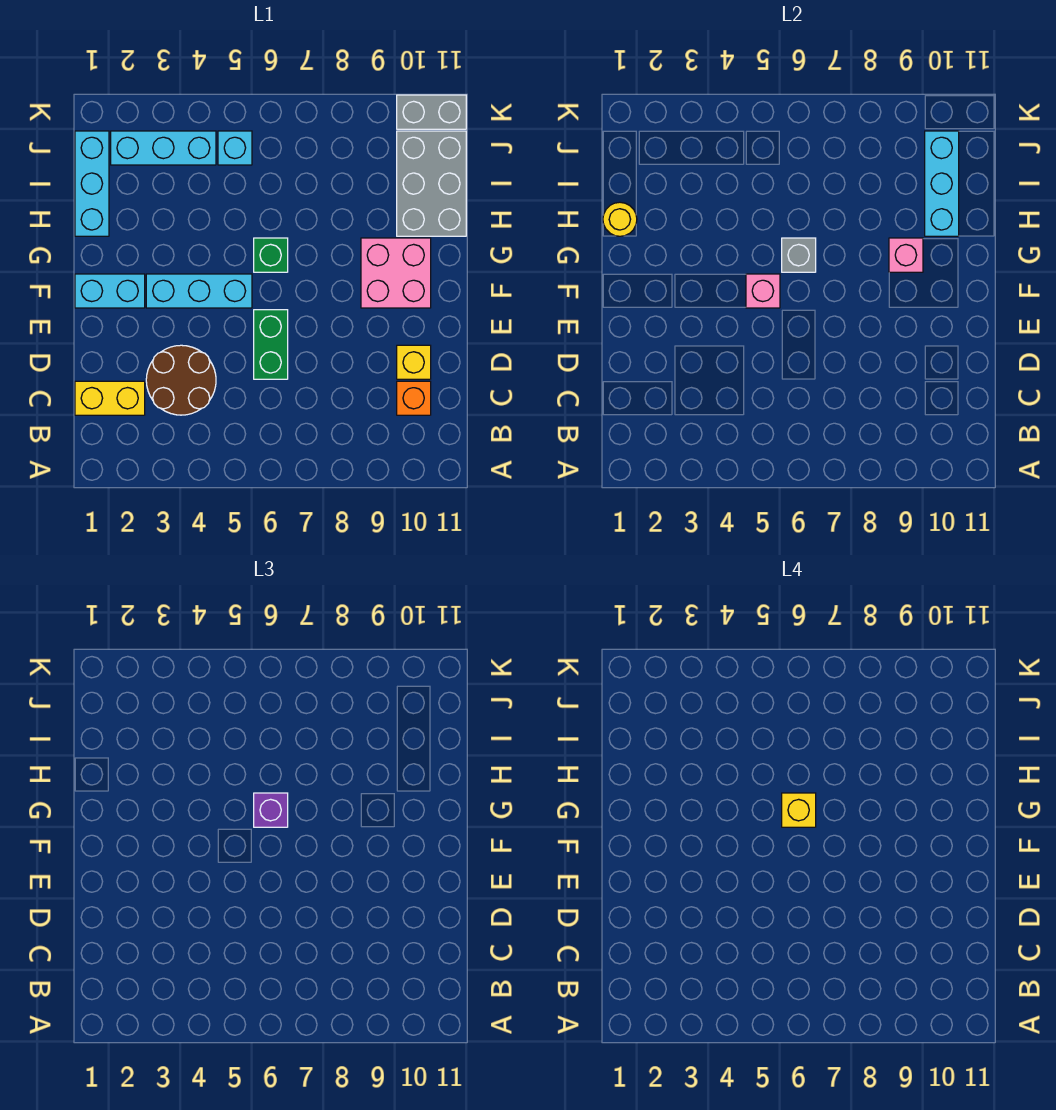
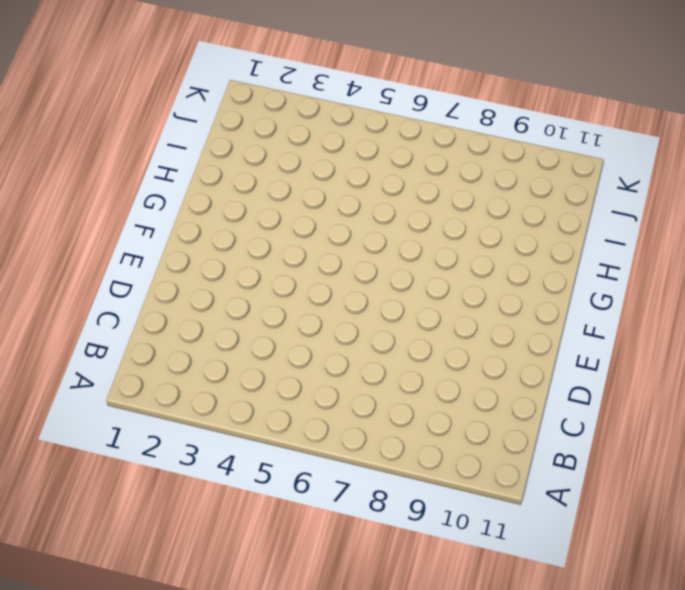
none -> yellow 1x2 brick [75,381,145,415]
none -> brown 2x2 round brick [146,345,216,415]
none -> orange 1x1 brick [397,381,431,415]

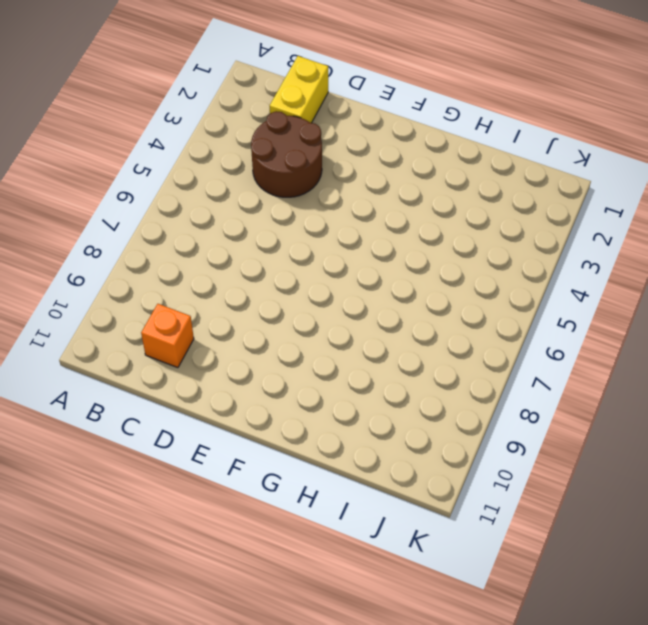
none -> green 1x2 brick [254,310,288,379]
none -> yellow 1x1 brick [397,345,431,379]
none -> cyan 1x2 brick [75,274,145,308]

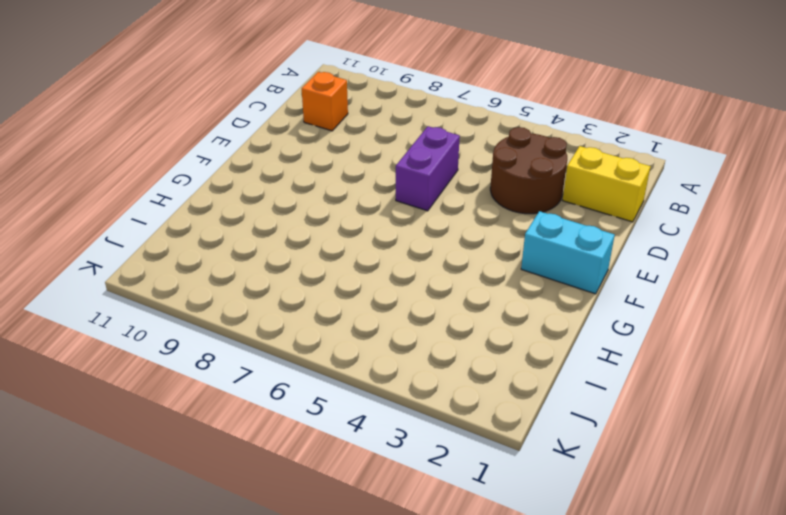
purple 1x2 brick [396,126,460,211] -> green 1x2 brick [254,310,288,379]
none -> yellow 1x1 brick [397,345,431,379]
none -> cyan 1x3 brick [146,274,252,308]
none -> pink 2x2 brick [361,238,431,308]

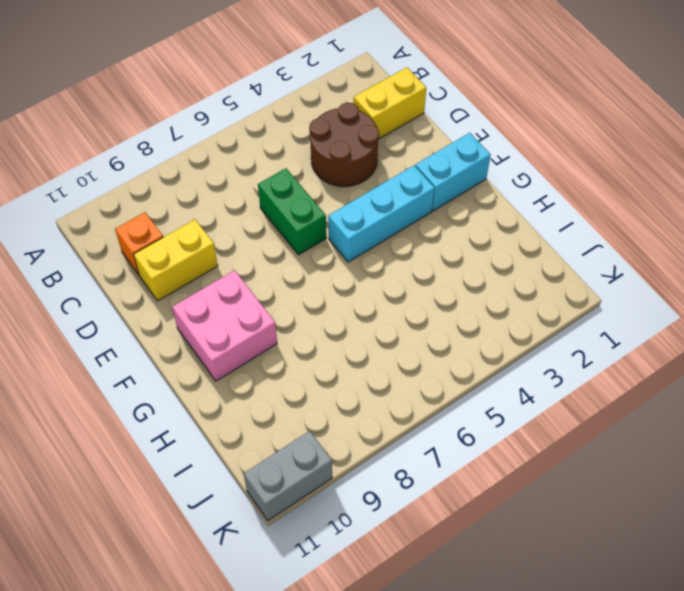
yellow 1x2 brick [134,220,218,301] -> yellow 1x1 brick [397,345,431,379]
none -> green 1x1 brick [254,238,288,272]
none -> cyan 1x3 brick [75,131,109,236]
none -> grey 2x3 brick [397,131,466,236]

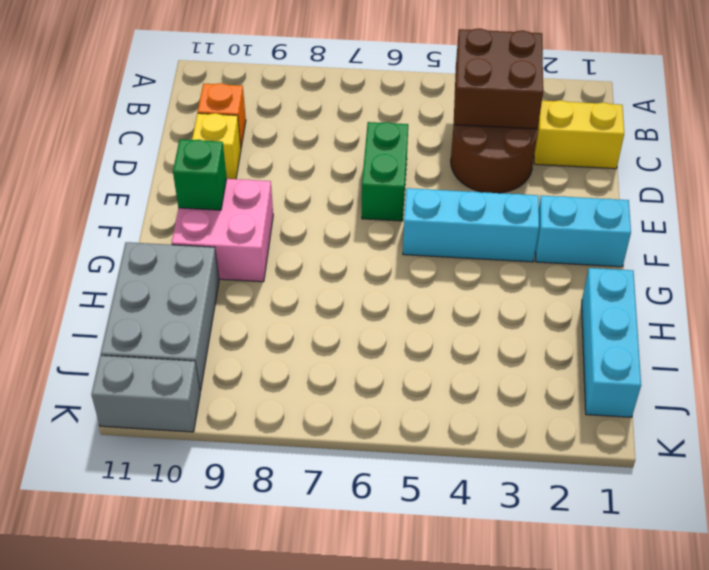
brown 2x2 brick [454,28,543,129] -> none
green 1x1 brick [173,139,227,210] -> green 1x1 brick moved to [254,238,288,272]
none -> cyan 1x3 brick [111,131,216,165]
none -> cyan 1x1 brick [218,131,252,165]
none -> pink 1x1 brick [746,274,780,308]

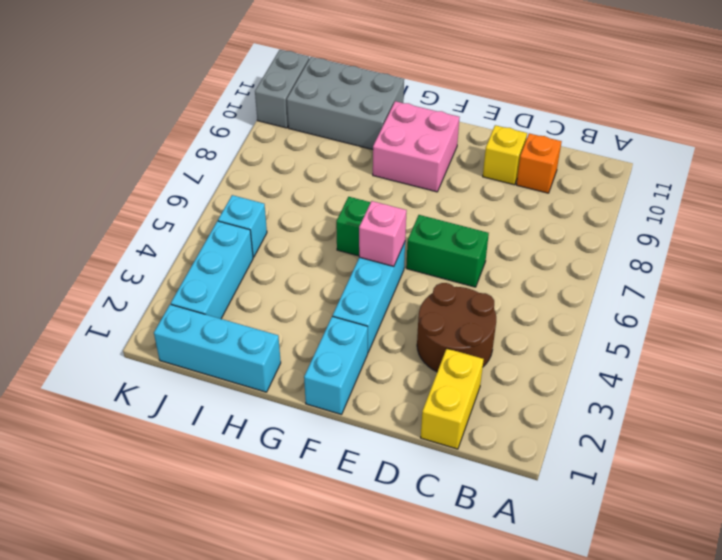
none -> grey 1x1 brick [782,238,816,272]
none -> pink 1x1 brick [889,238,923,272]
none -> yellow 1x1 round brick [603,202,637,236]

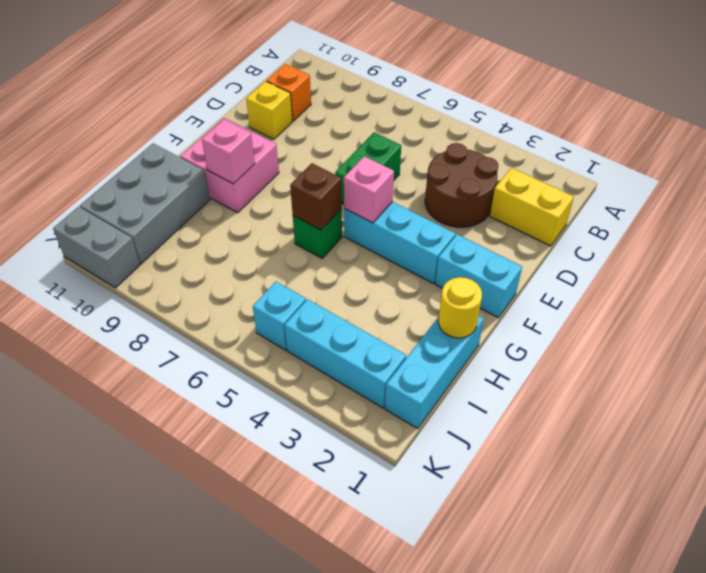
brown 1x1 brick [290,163,342,230] -> grey 1x1 brick [782,238,816,272]
none -> cyan 1x3 brick [925,131,959,236]
none -> purple 1x1 brick [254,793,288,827]
none -> yellow 1x1 brick [782,793,816,827]

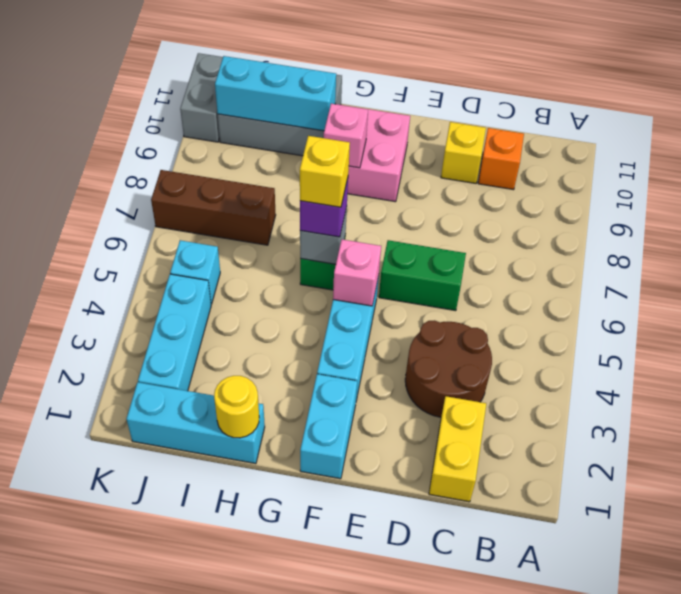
brown 1x3 brick [151,170,276,245] -> none

